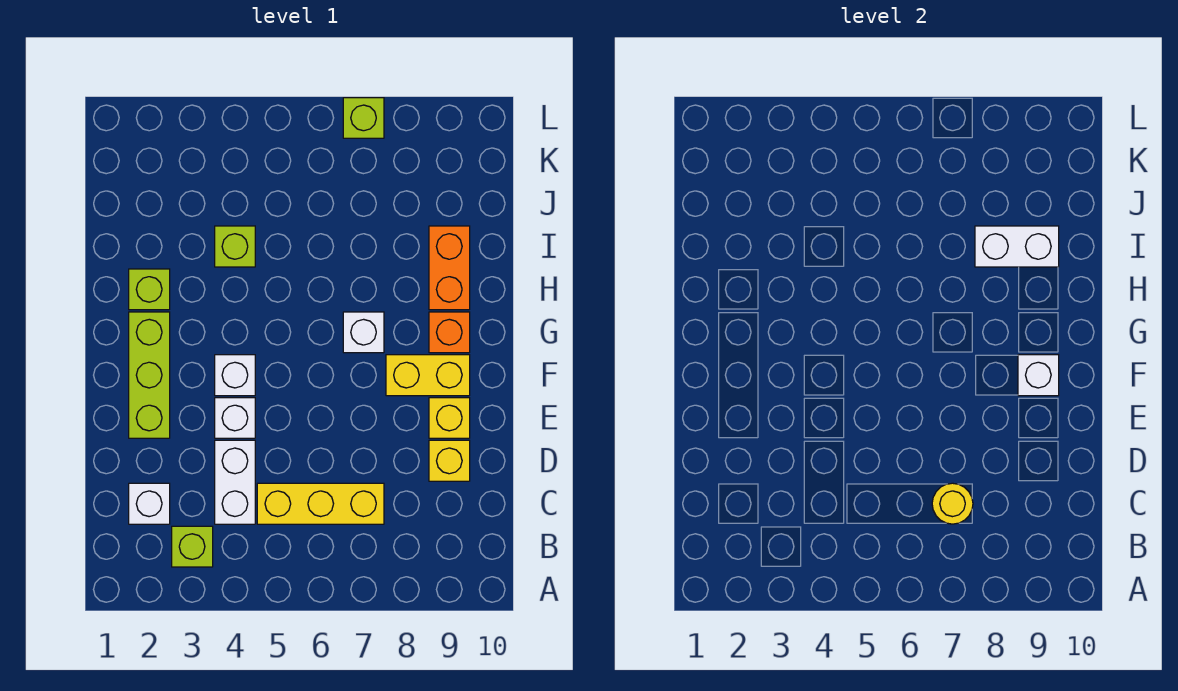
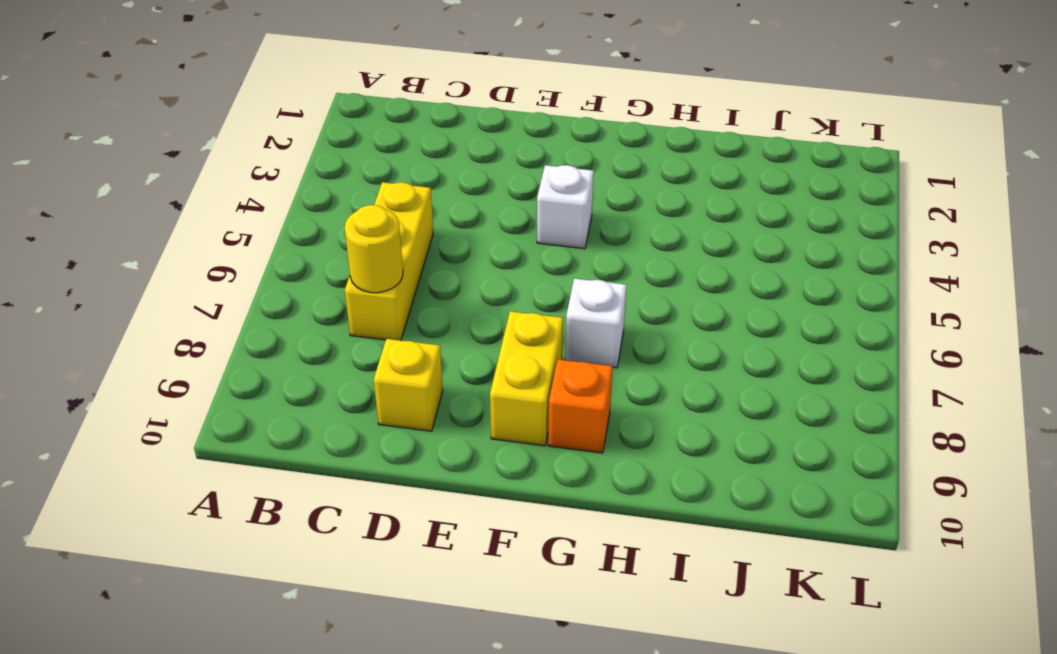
none -> lime 1x1 brick [172,526,213,567]
none -> white 1x1 brick [129,483,170,524]
none -> white 1x2 brick [215,440,255,524]

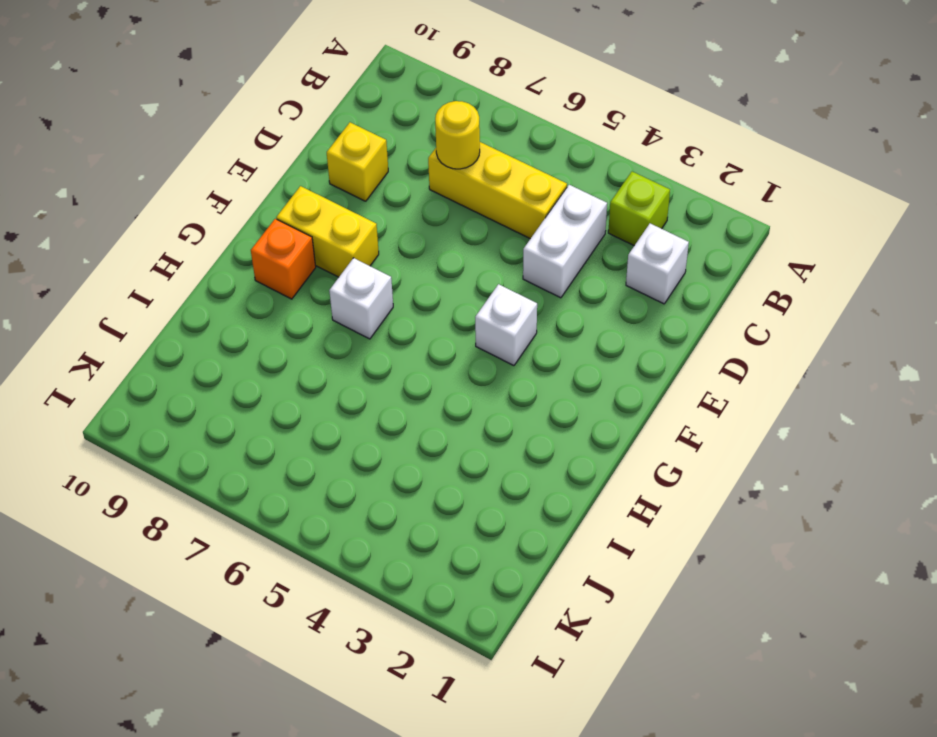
none -> lime 1x3 brick [129,312,170,438]
none -> white 1x1 brick [215,398,255,438]
none -> yellow 1x1 brick [429,398,470,438]

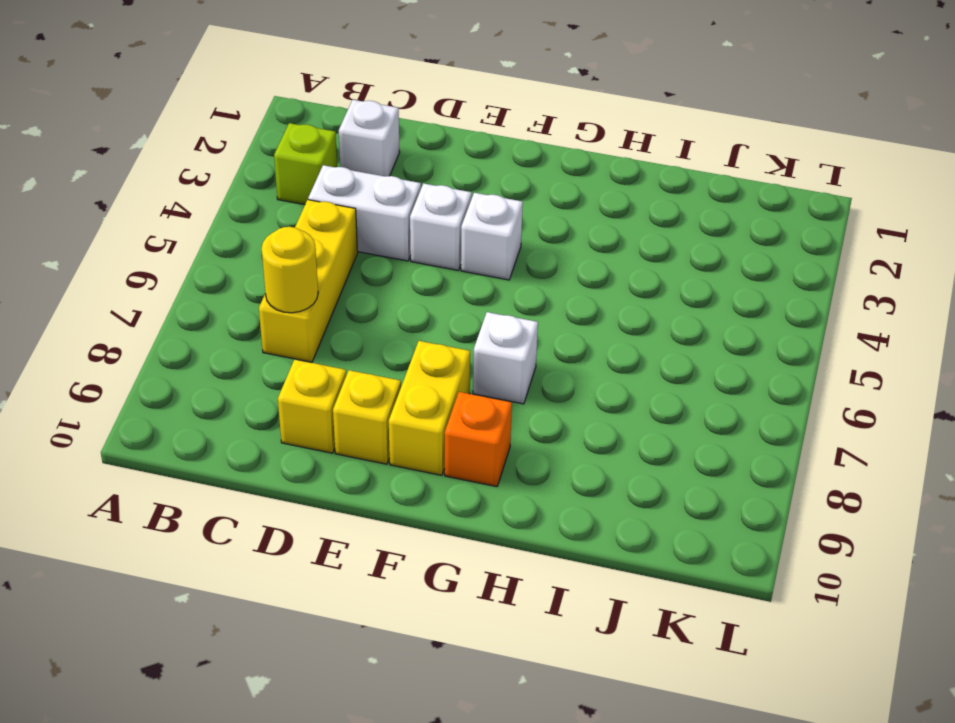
none -> lime 1x3 brick [129,312,170,438]
none -> lime 1x1 brick [129,269,170,310]
none -> orange 1x2 brick [429,226,470,310]

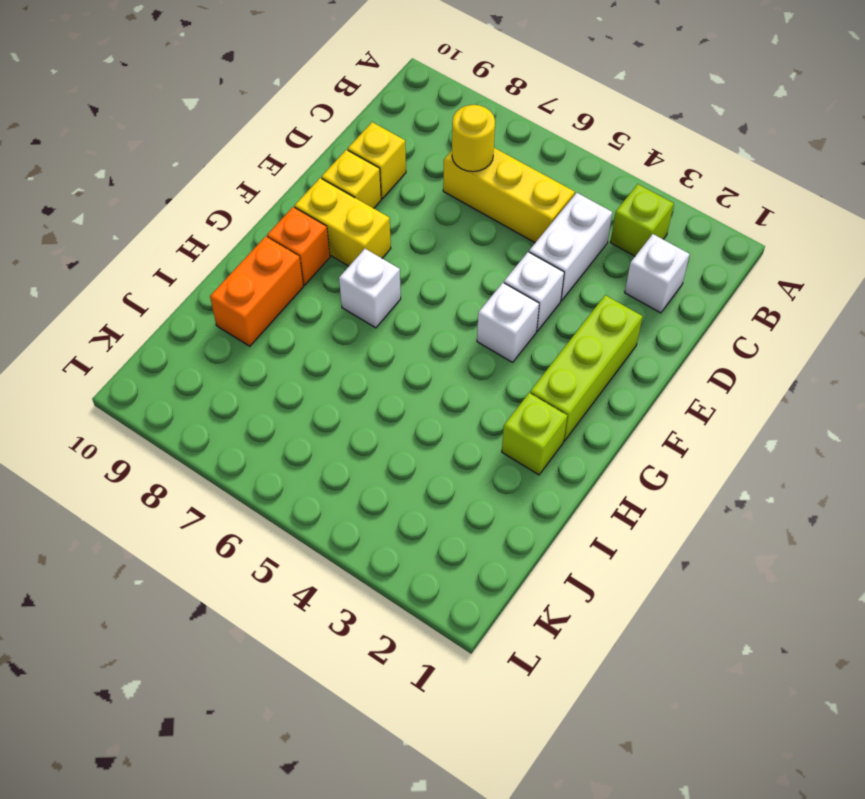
none -> lime 1x1 brick [215,226,255,267]
none -> lime 1x1 brick [343,98,384,138]
none -> white 1x1 brick [1018,355,1059,396]

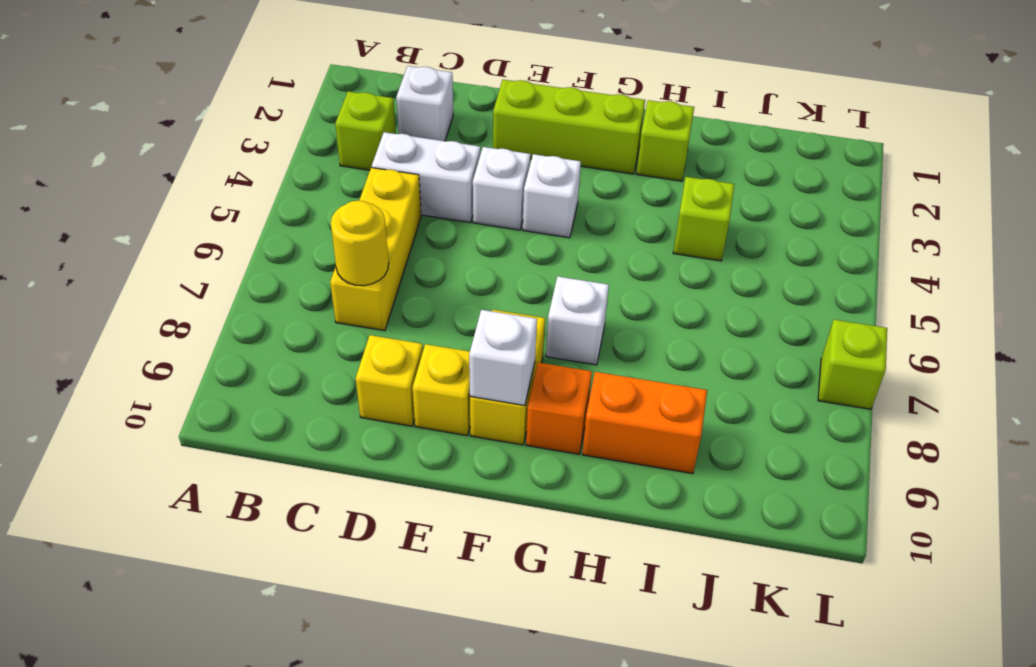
none -> white 1x2 brick [975,226,1059,267]

